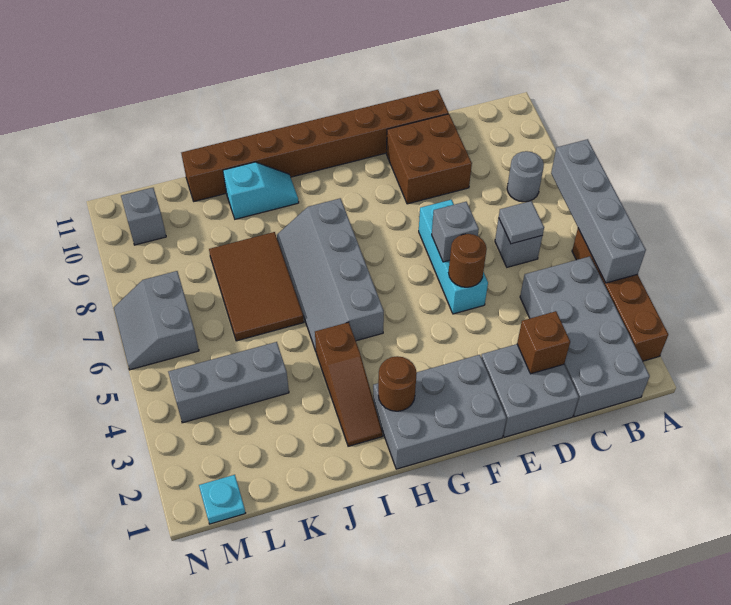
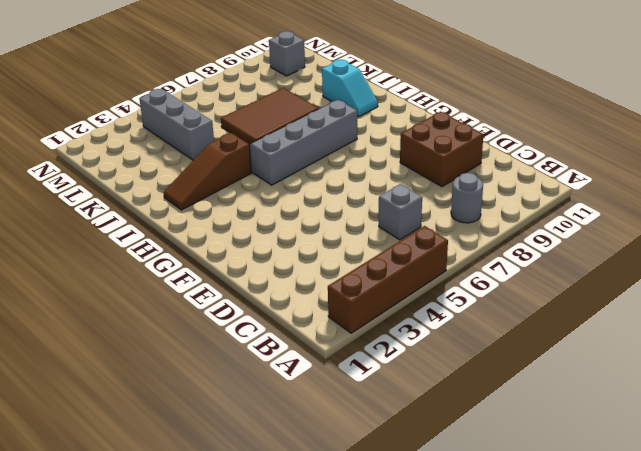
none -> grey 2x4 brick [520,256,650,417]
none -> grey 2x2 brick [481,344,579,437]
none -> brown 1x8 brick [181,90,449,201]

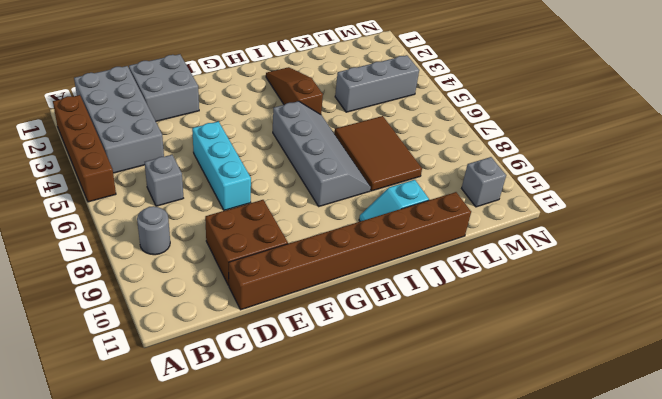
none -> grey 2x3 brick [373,355,506,469]
none -> cyan 1x1 plate [199,475,245,524]
none -> grey 2x2 slope [114,271,199,370]

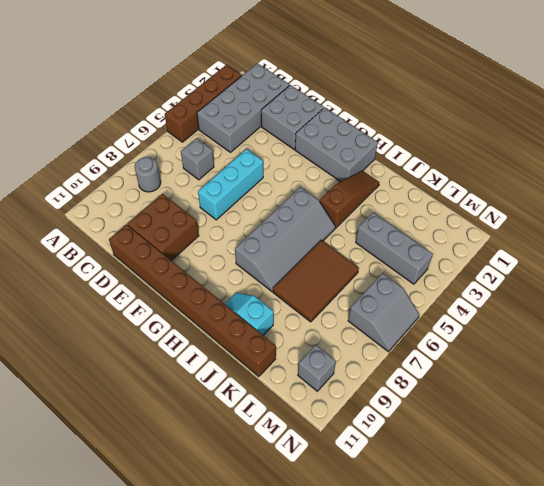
none -> cyan 1x1 plate [199,475,245,524]
none -> grey 1x4 brick [551,139,646,283]
none -> grey 1x1 tile [499,201,544,244]

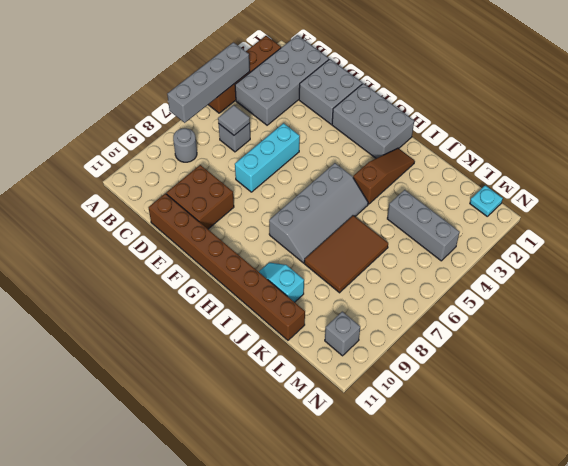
none -> grey 2x2 slope [114,271,199,370]
none -> brown 1x1 brick [517,311,570,374]
none -> brown 1x1 round brick [448,234,487,287]

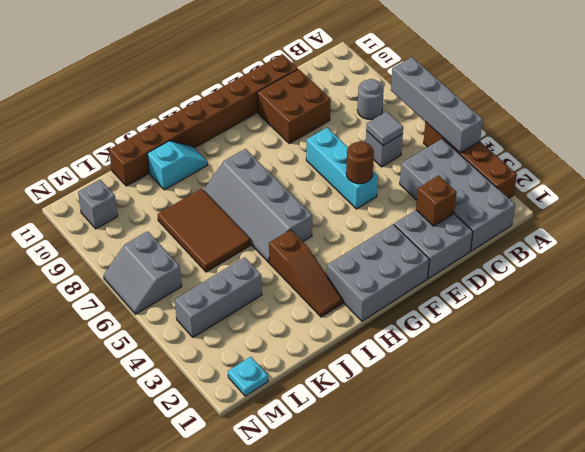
none -> grey 1x1 brick [432,202,479,262]
none -> brown 1x1 round brick [378,356,417,411]

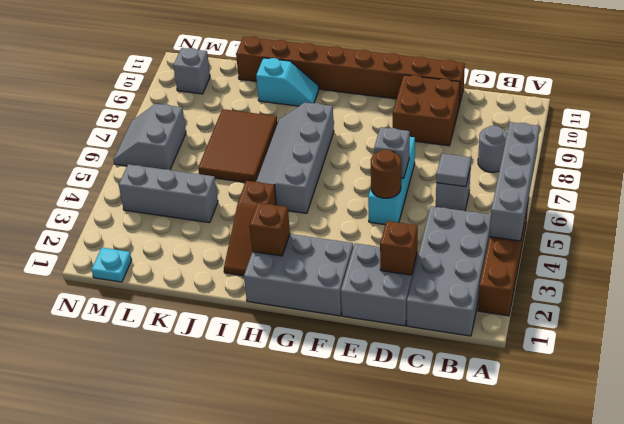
brown 1x1 brick [249,203,290,256] -> brown 1x1 round brick [378,356,417,411]

